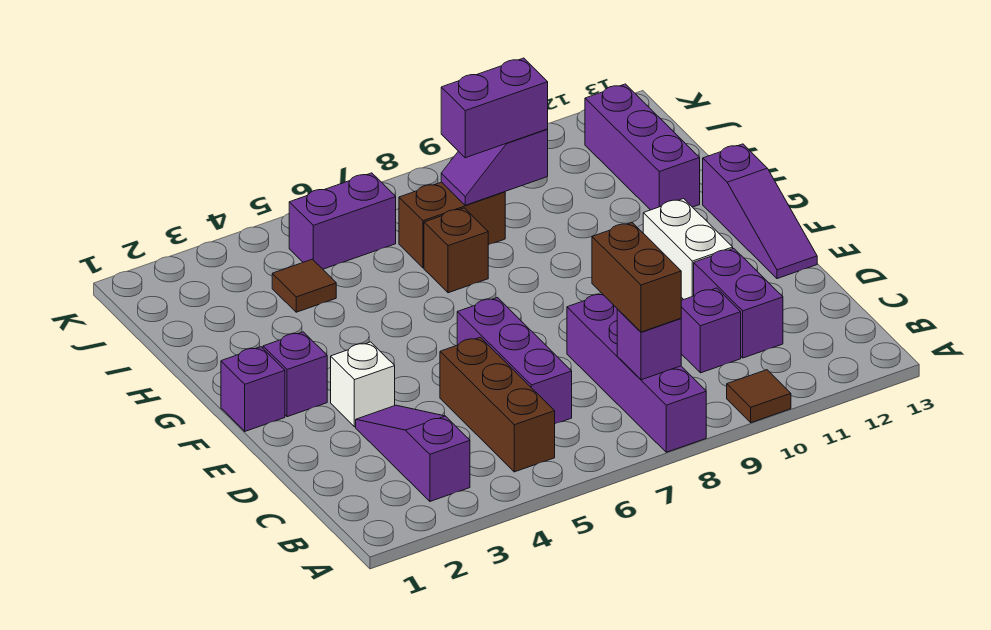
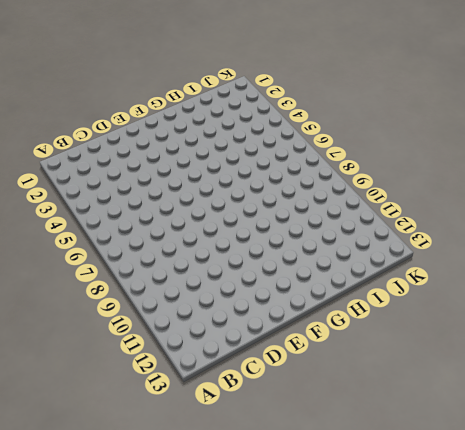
none -> purple 1x4 brick [567,294,706,452]
none -> brown 1x1 tile [727,370,791,423]
none -> purple 1x3 slope [356,405,470,501]

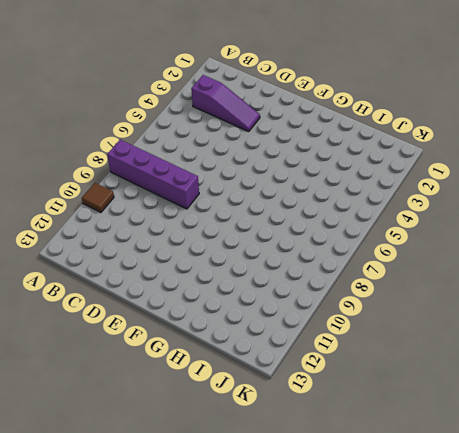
none -> brown 1x3 brick [440,337,555,472]
none -> purple 1x3 brick [457,298,572,424]
none -> purple 1x1 brick [681,288,741,373]

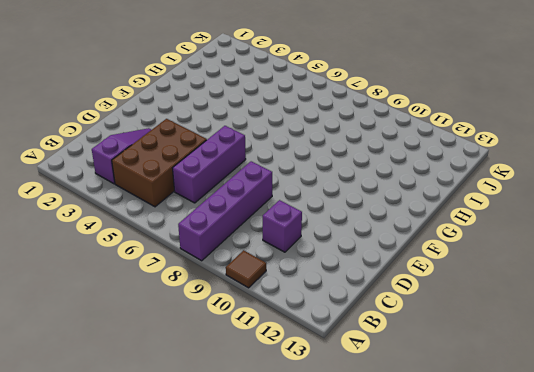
brown 2x3 brick [112,119,207,207] -> brown 1x3 brick [440,337,555,472]
none -> purple 1x2 brick [694,248,783,358]
none -> white 1x1 brick [331,342,395,427]
none -> white 1x2 brick [643,199,733,299]

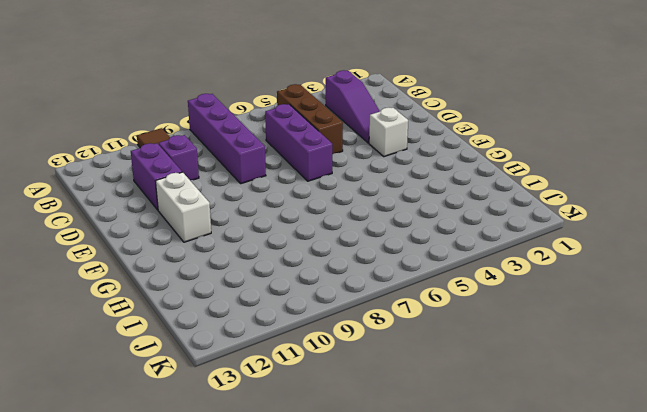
none -> purple 1x3 slope [703,144,817,279]
none -> purple 1x1 brick [221,347,285,431]
none -> purple 1x1 brick [263,332,327,417]

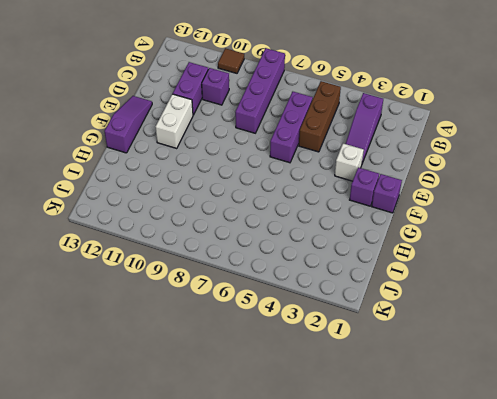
none -> brown 1x1 brick [424,208,488,293]
none -> purple 1x3 brick [585,84,700,210]
none -> brown 1x1 tile [272,259,336,312]

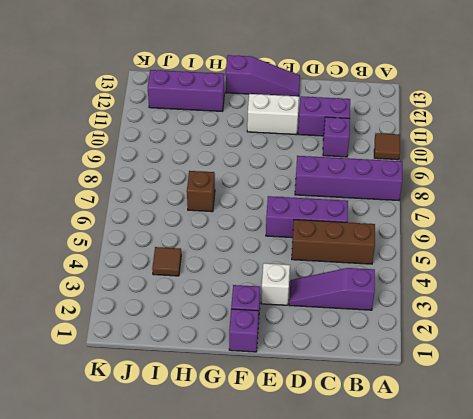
none -> brown 1x2 brick [399,182,505,268]
none -> purple 1x2 brick [289,173,396,269]
none -> purple 1x1 brick [617,309,681,380]

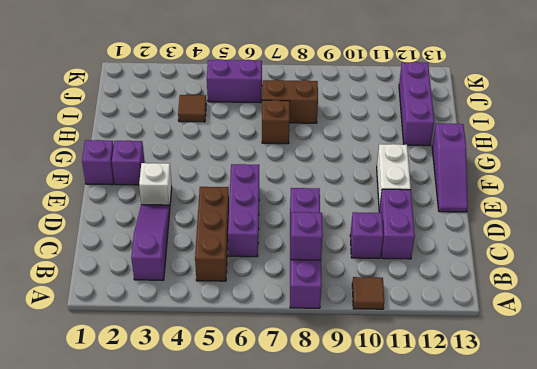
none -> purple 1x2 slope [441,129,548,205]
none -> brown 1x2 brick [592,223,681,332]
none -> purple 1x2 brick [441,58,548,158]

